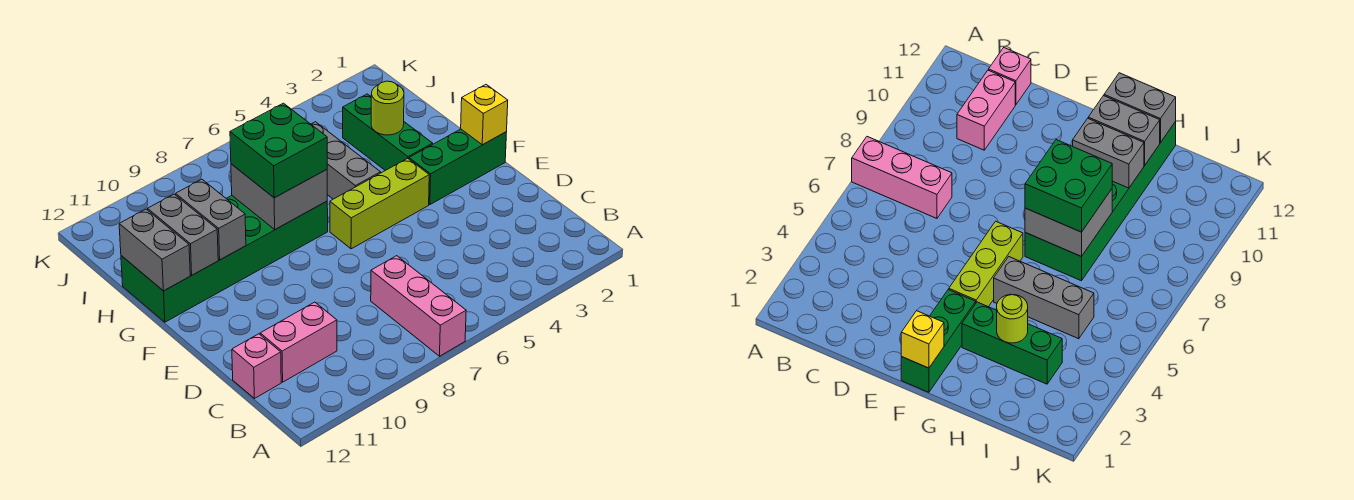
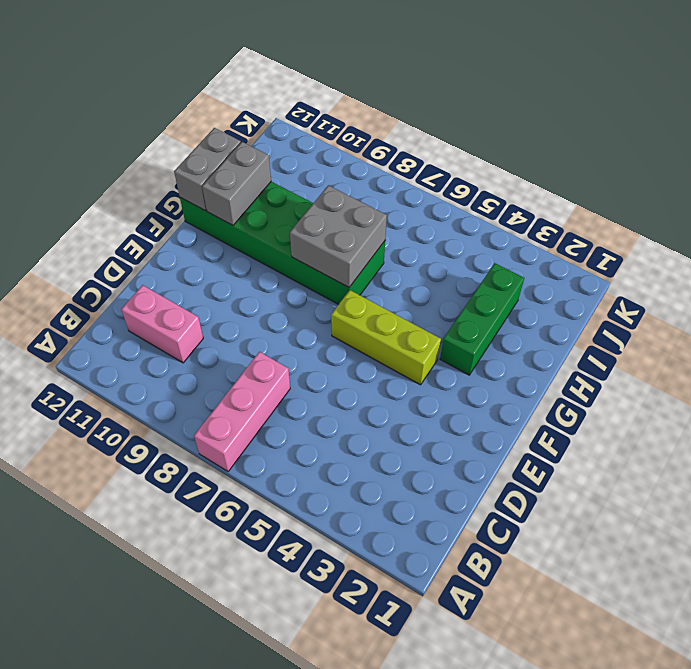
none -> pink 1x1 brick [232,334,281,398]
none -> green 1x3 brick [409,129,507,205]
none -> grey 1x3 brick [311,122,381,199]

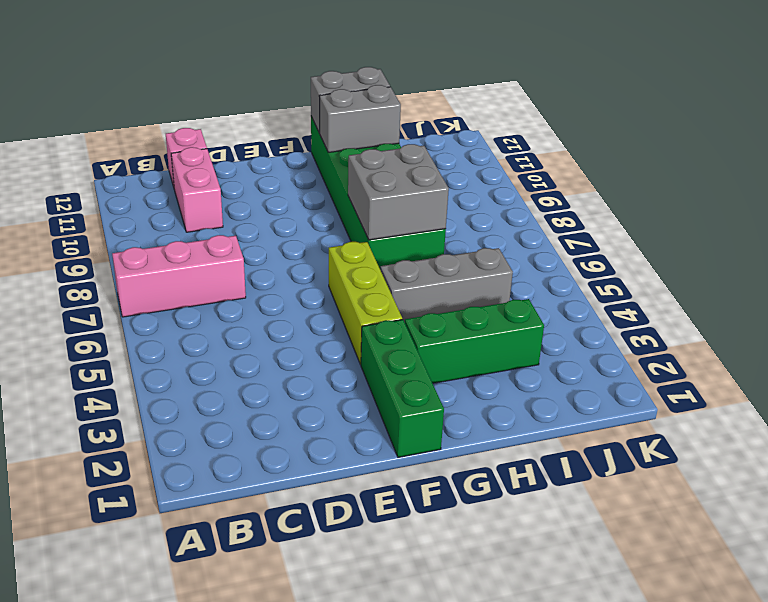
none -> yellow 1x1 brick [461,85,508,145]
none -> grey 1x2 brick [176,179,246,260]
none -> lime 1x1 round brick [371,81,404,135]

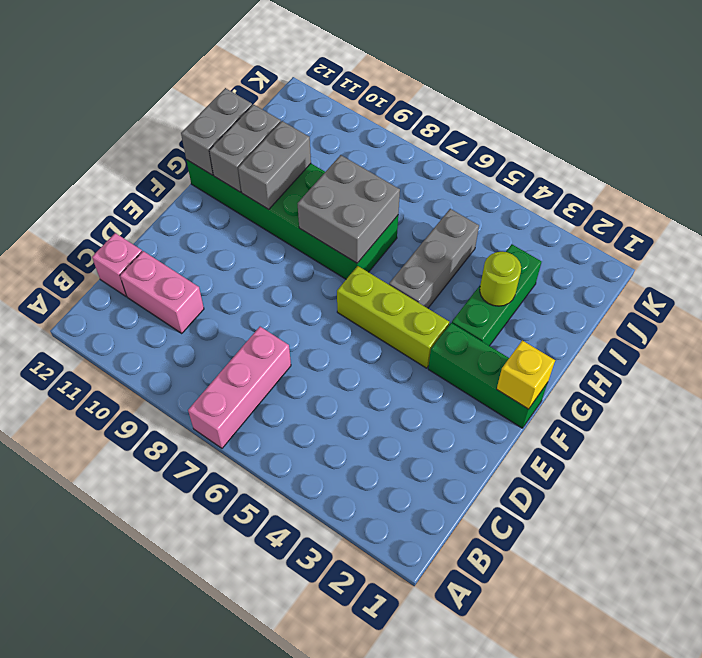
none -> green 2x2 brick [230,103,327,198]

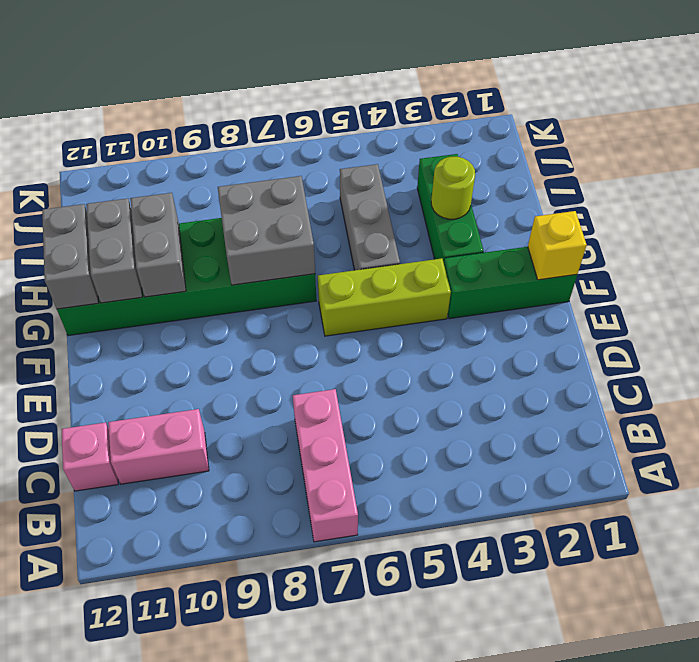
none -> green 2x2 brick [230,103,327,198]

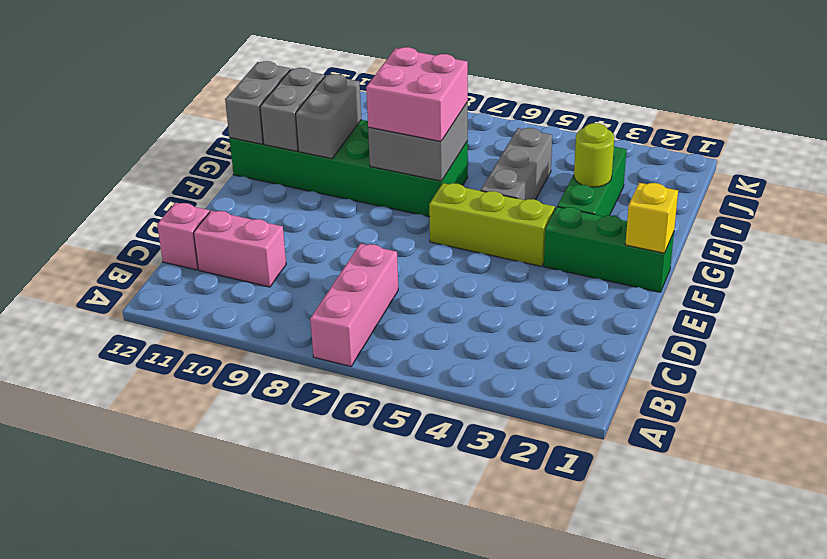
pink 2x2 brick [366,47,468,142] -> green 2x2 brick [230,103,327,198]

